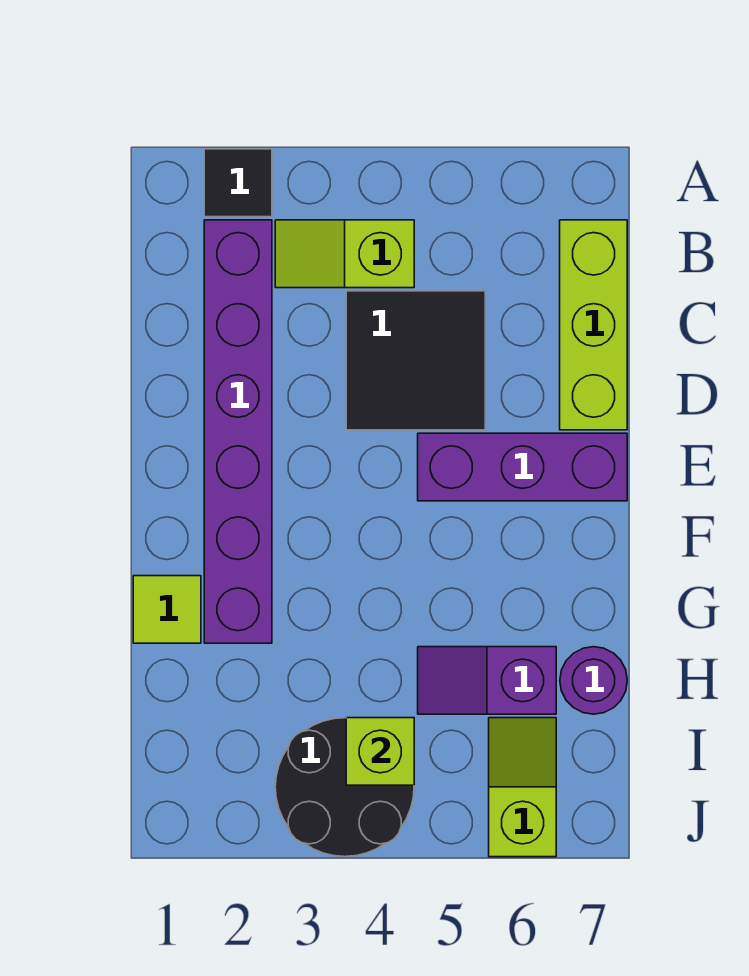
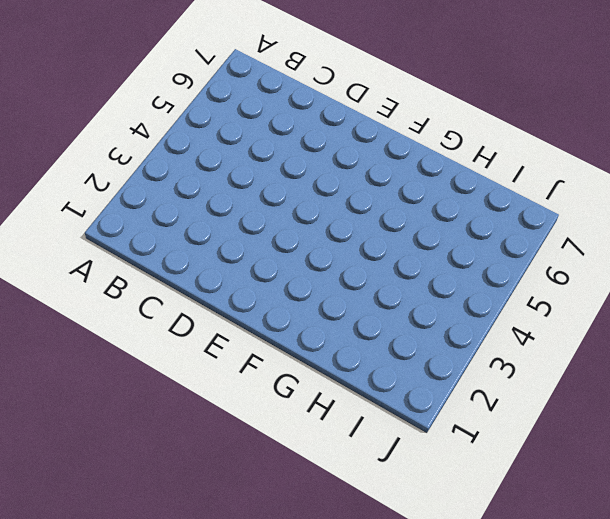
none -> black 1x1 tile [204,149,272,217]
none -> purple 1x6 brick [204,220,272,643]
none -> lime 1x2 slope [275,220,414,288]

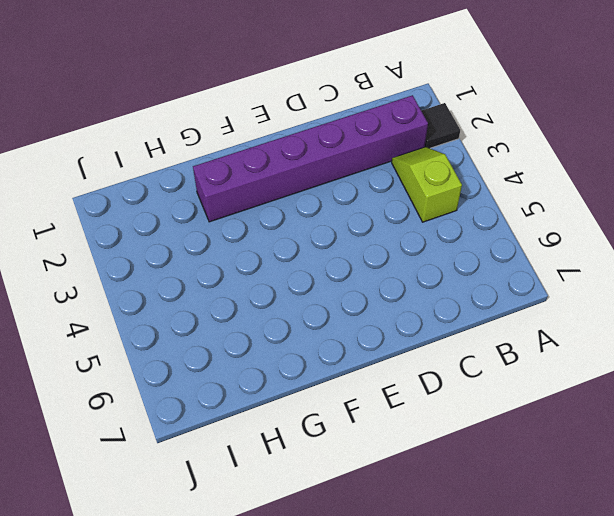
none -> lime 1x3 brick [560,220,627,430]
none -> black 2x2 tile [346,291,485,430]
none -> purple 1x3 brick [418,433,627,501]

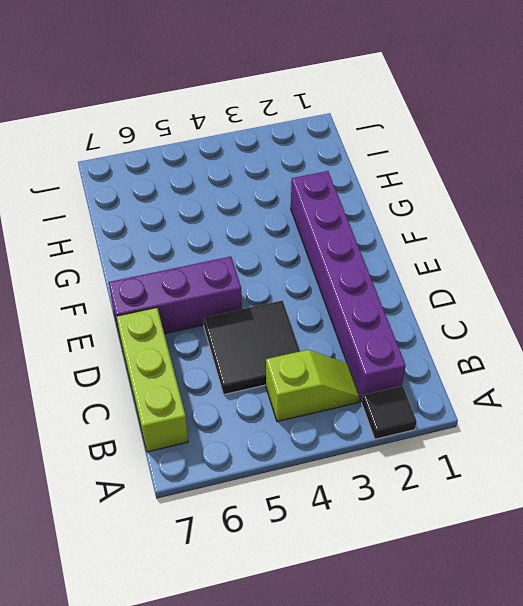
none -> lime 1x1 tile [133,576,201,643]
none -> purple 1x2 slope [418,647,556,714]
none -> purple 1x1 round brick [560,647,627,714]

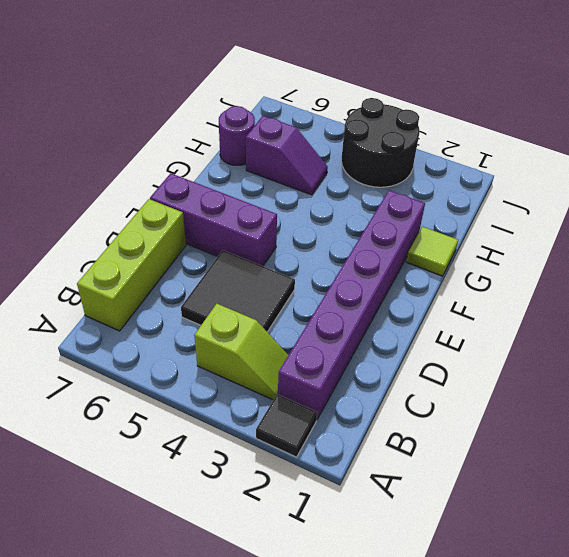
none -> lime 1x2 slope [489,718,556,857]
none -> lime 1x1 brick [346,718,414,785]

